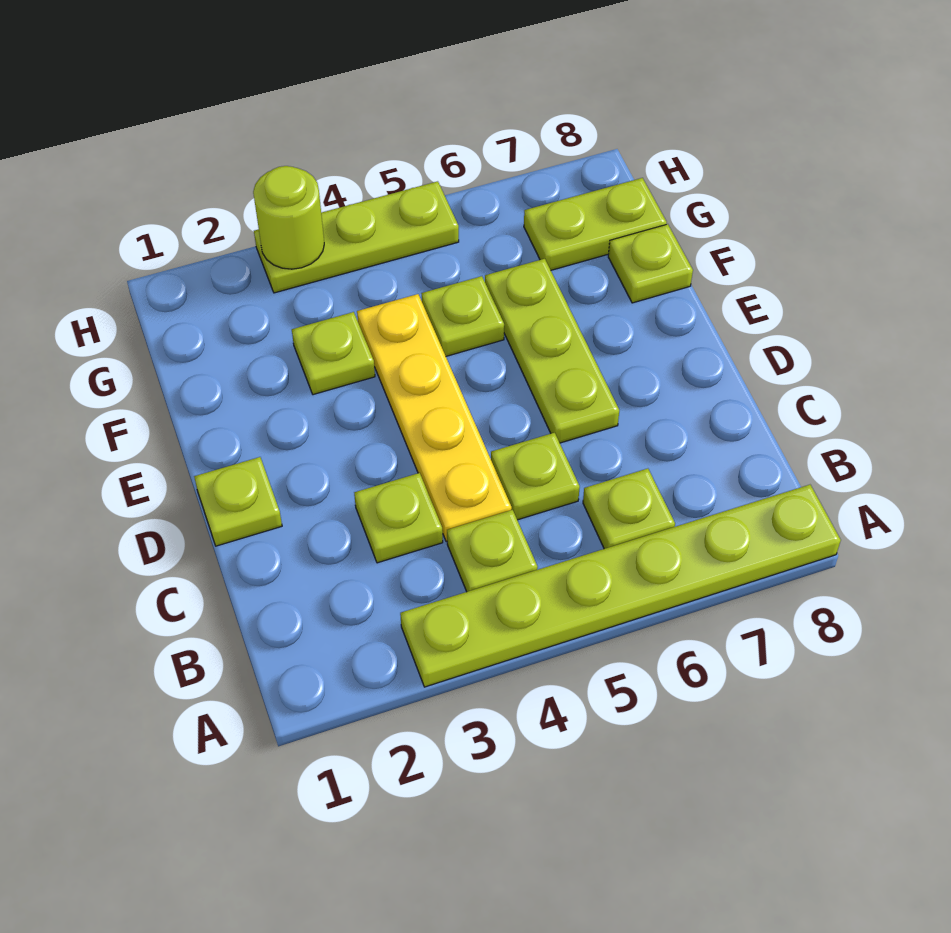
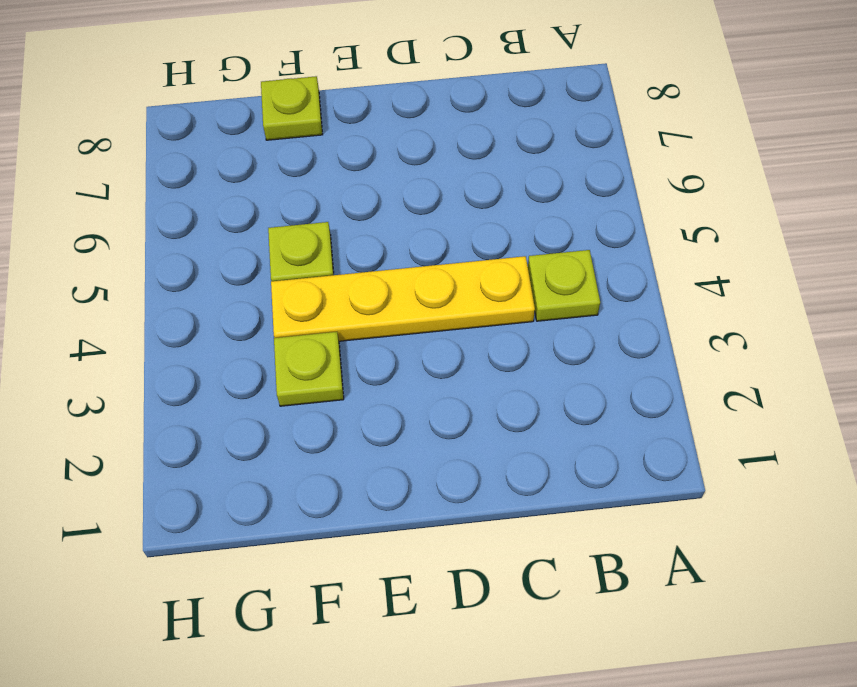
none -> lime 1x6 plate [400,485,841,687]
none -> lime 1x1 plate [583,469,675,549]
none -> lime 1x1 plate [354,473,443,563]

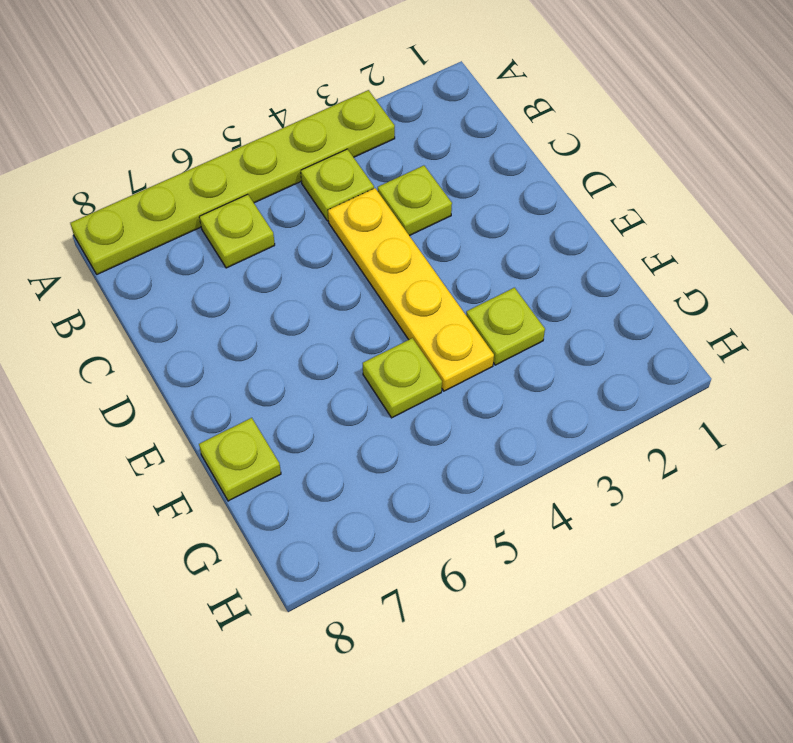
none -> lime 1x1 plate [491,433,580,520]
none -> lime 1x1 plate [194,457,282,546]
none -> lime 1x3 plate [485,259,619,443]

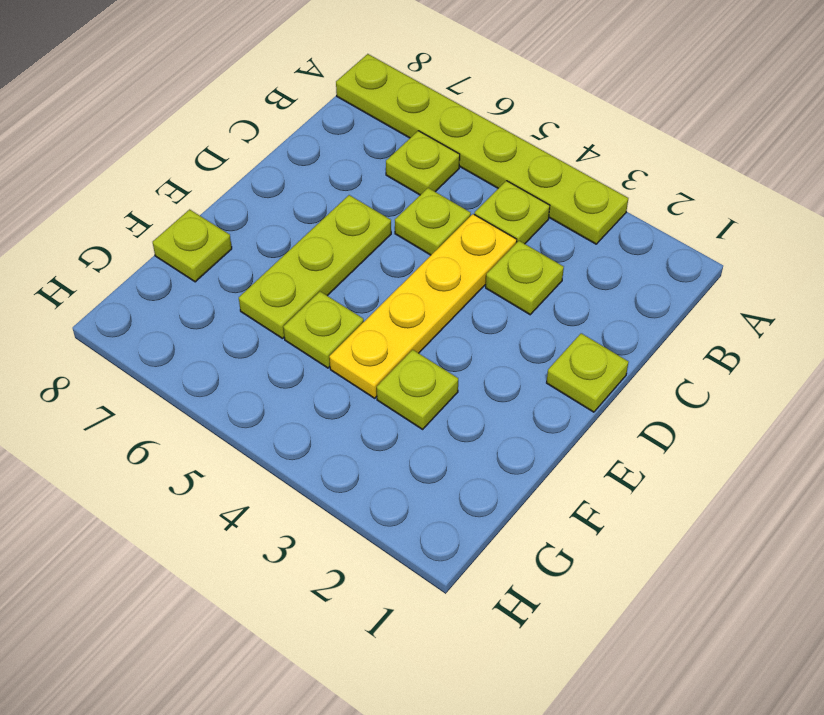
none -> lime 1x2 plate [524,178,667,270]
none -> lime 1x3 plate [254,181,459,293]
none -> lime 1x1 round brick [253,166,324,269]

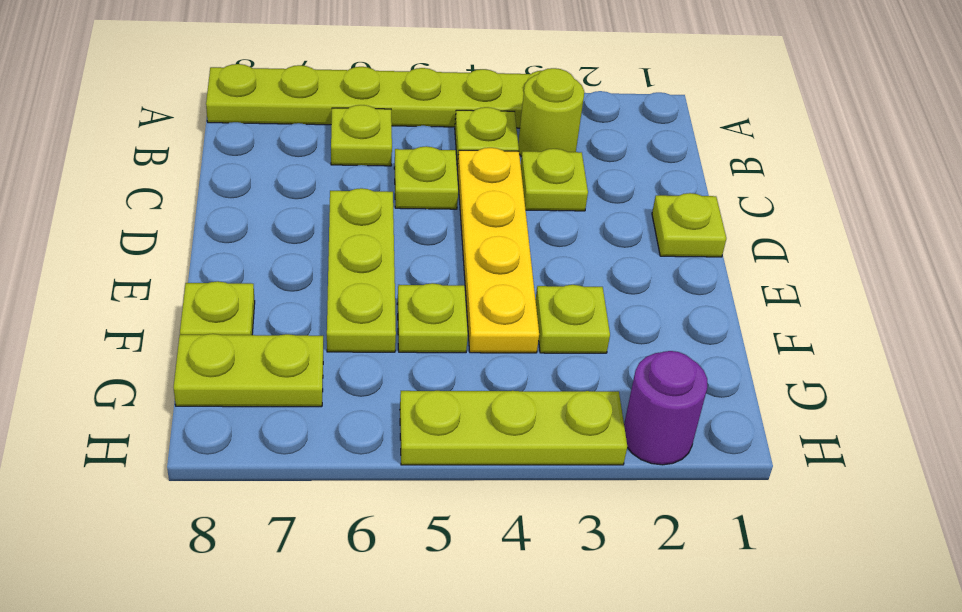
lime 1x1 round brick [518,68,584,156] -> lime 1x1 round brick moved to [253,166,324,269]
purple 1x1 round brick [624,351,707,465] -> none

